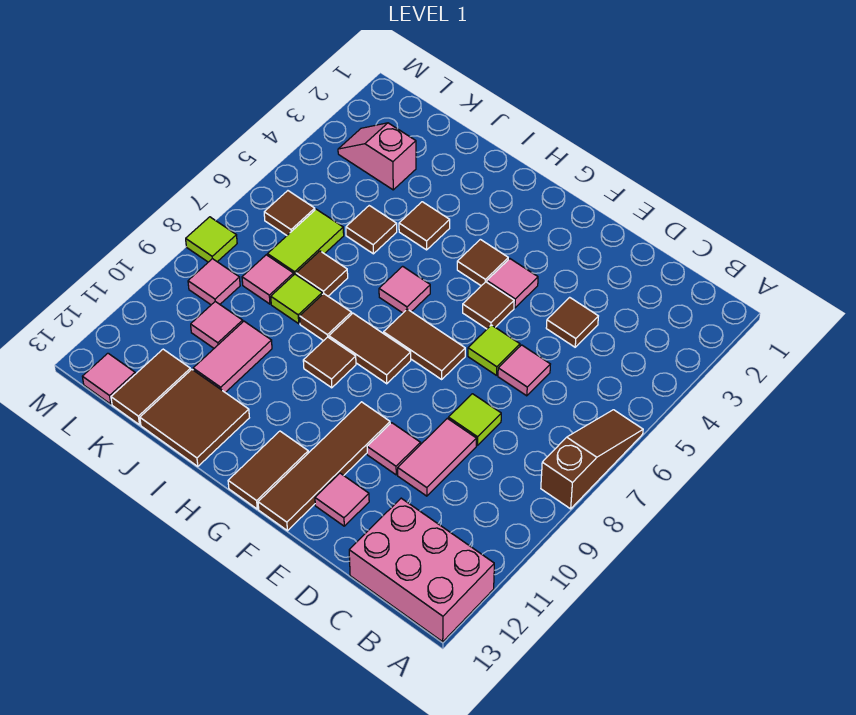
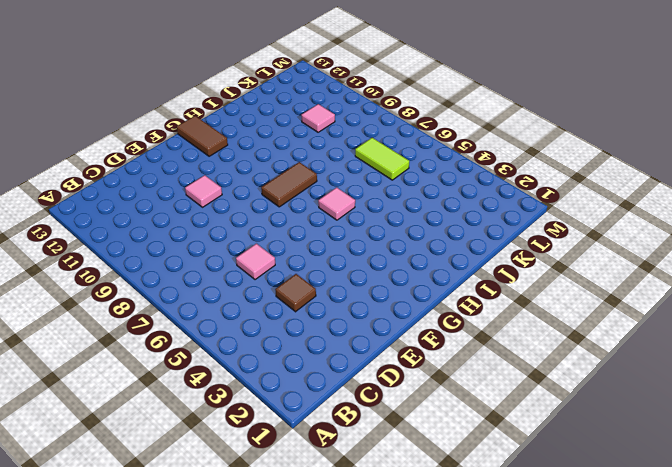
none -> brown 1x3 slope [541,410,643,509]
none -> pink 2x3 brick [349,498,494,642]
none -> lime 1x1 tile [448,394,501,445]
none -> pink 1x2 tile [398,418,476,496]

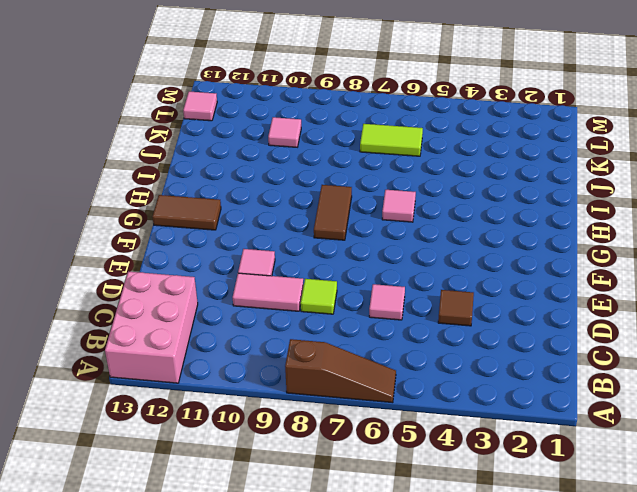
none -> lime 1x1 tile [468,325,520,376]
none -> pink 1x1 tile [315,473,369,526]
none -> pink 1x1 tile [487,259,538,308]
none -> brown 1x1 tile [463,282,514,329]

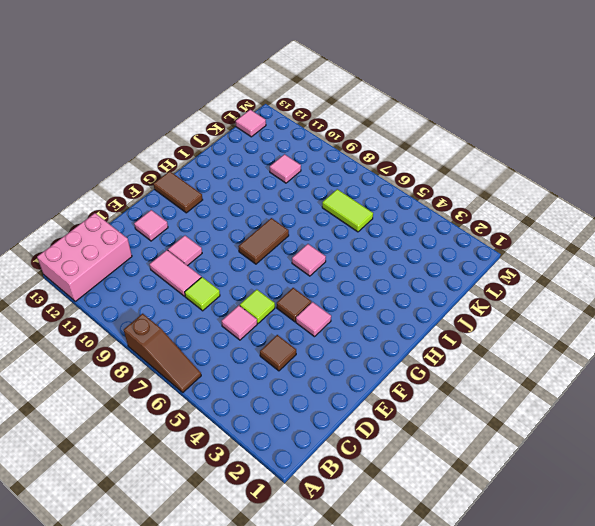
none -> brown 1x2 tile [384,309,465,379]
none -> brown 1x4 tile [258,402,390,531]
none -> brown 1x1 tile [457,239,508,286]
none -> brown 1x1 tile [303,337,356,388]

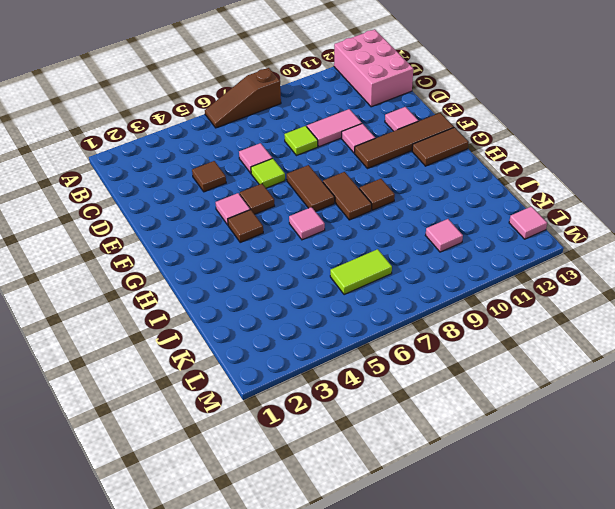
none -> brown 1x1 tile [399,202,450,250]
none -> brown 1x1 tile [300,294,352,341]
none -> brown 2x2 tile [140,369,249,466]
none -> brown 1x1 tile [346,206,397,254]

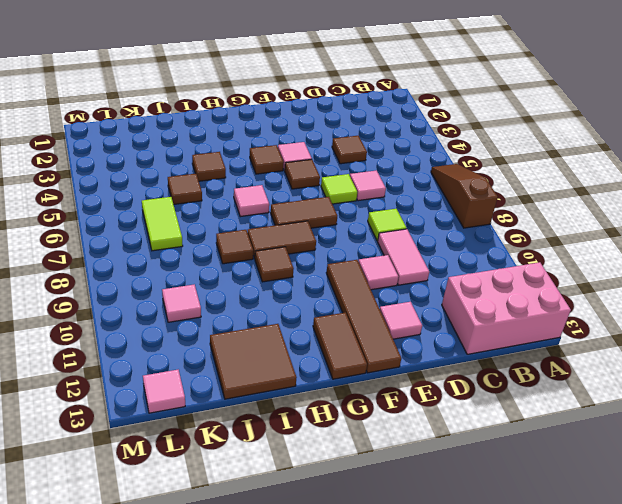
none -> brown 1x1 tile [296,251,348,296]
none -> lime 1x1 tile [271,274,322,324]
none -> pink 1x2 tile [193,321,272,393]
none -> pink 1x2 slope [338,123,416,190]

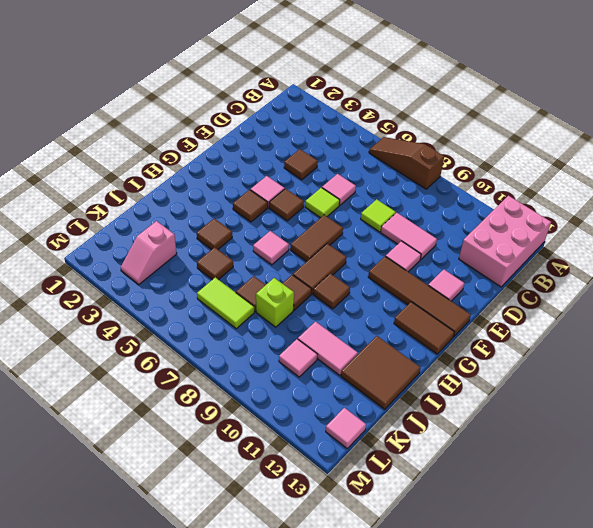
lime 1x1 brick [256,278,294,327] -> lime 1x1 tile [271,274,322,324]
none -> pink 1x1 tile [242,255,294,304]
none -> brown 1x2 tile [111,349,191,425]
none -> brown 1x1 tile [264,191,315,235]
none -> pink 1x1 tile [188,259,240,305]

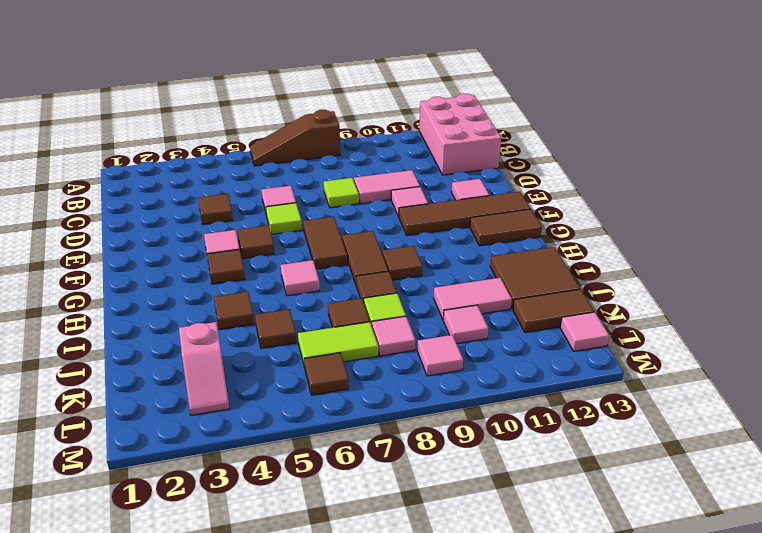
none -> lime 1x1 tile [186,217,237,262]

